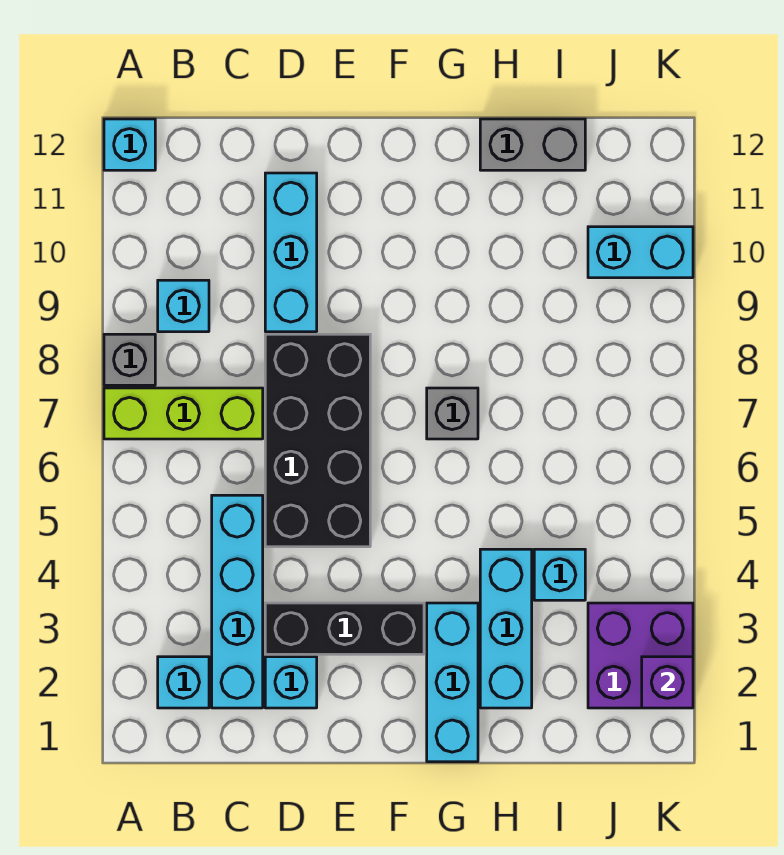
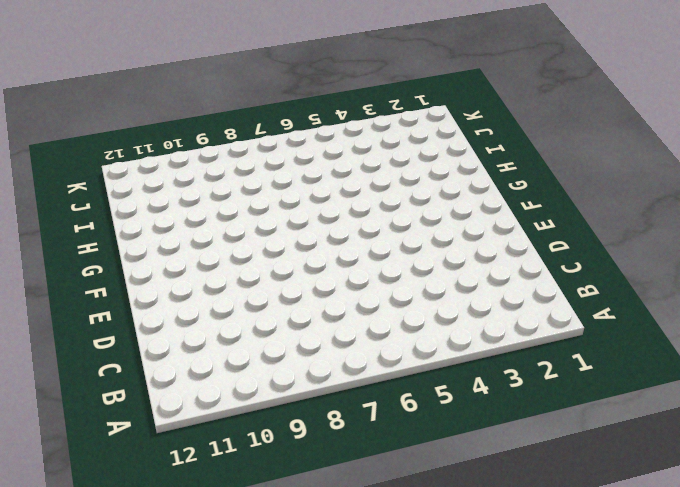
none -> lime 1x3 brick [104,388,263,439]
none -> grey 1x1 brick [104,334,155,385]
none -> cyan 1x1 brick [104,119,155,170]

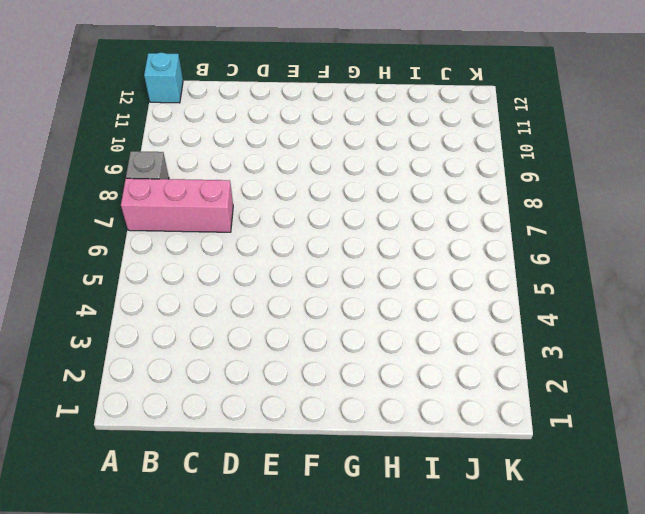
pink 1x3 brick [121,178,233,232] -> lime 1x3 brick [104,388,263,439]
none -> cyan 1x1 brick [158,657,209,708]
none -> cyan 1x1 brick [158,280,209,332]
none -> cyan 1x4 brick [212,495,263,708]

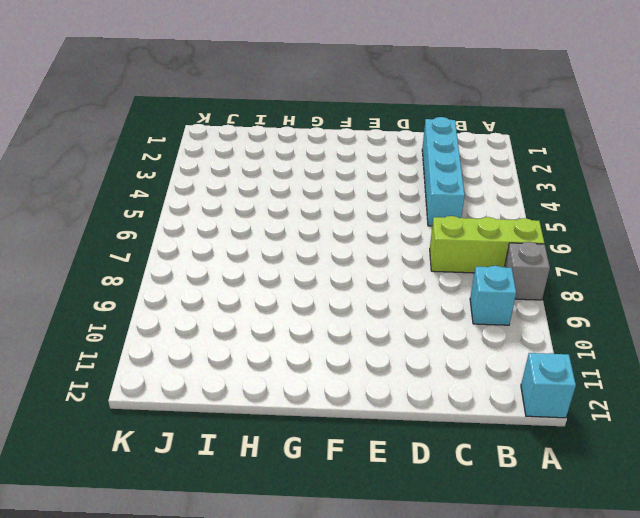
none -> cyan 1x1 brick [158,657,209,708]
none -> cyan 1x1 brick [265,657,317,708]
none -> black 1x3 brick [265,603,424,654]

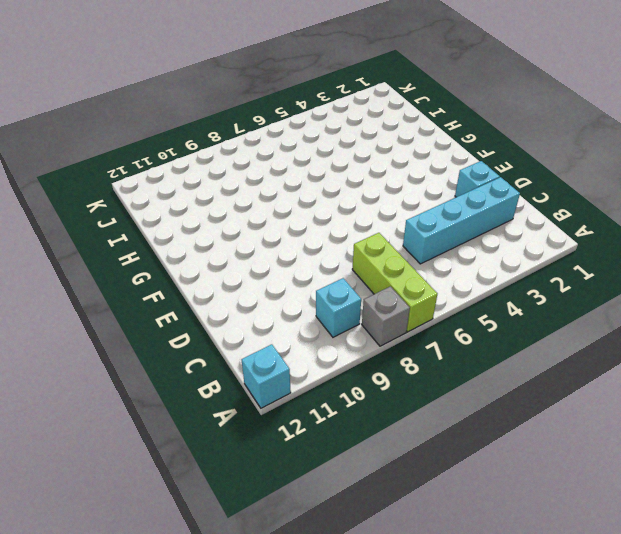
none -> cyan 1x1 brick [158,657,209,708]
none -> black 1x3 brick [265,603,424,654]
none -> black 2x4 brick [265,334,370,547]

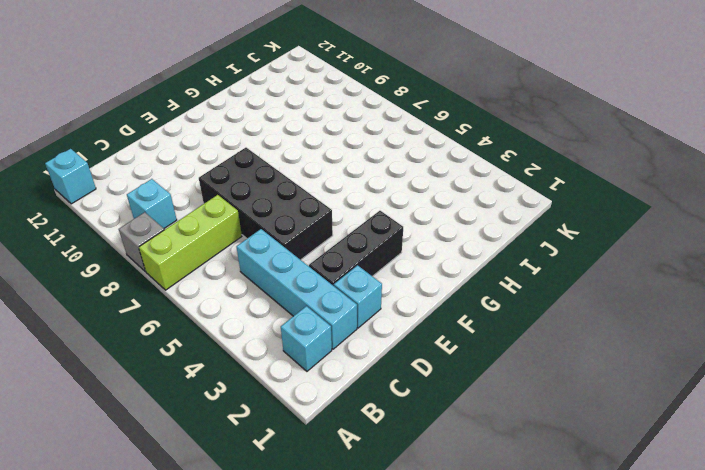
none -> cyan 1x3 brick [265,173,317,332]
none -> cyan 1x3 brick [427,603,478,762]
none -> grey 1x1 brick [427,388,478,439]

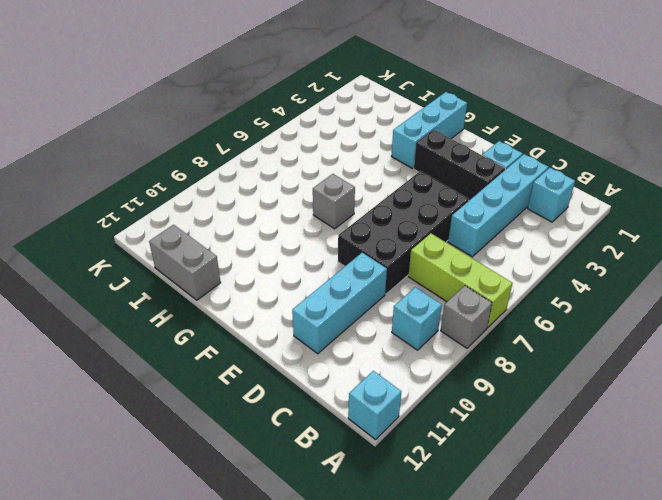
none -> cyan 1x3 brick [480,549,532,708]
none -> cyan 1x1 brick [534,549,585,600]
none -> purple 2x2 brick [588,603,693,708]

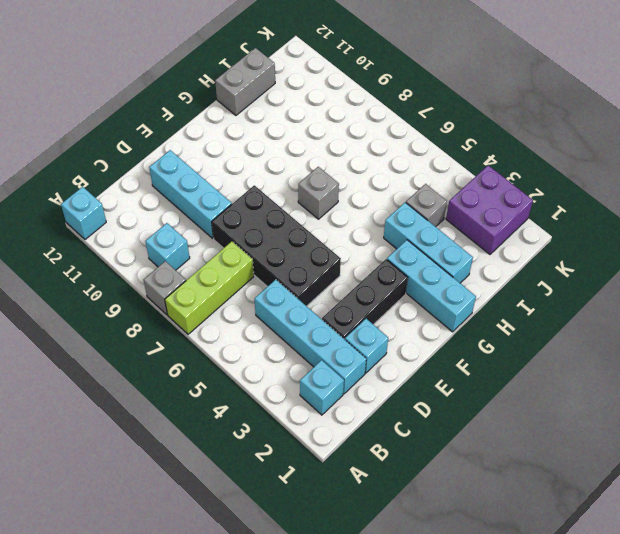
grey 1x1 brick [406,184,447,227] -> cyan 1x1 brick [534,549,585,600]
none -> cyan 1x2 brick [588,227,693,278]
none -> purple 1x1 brick [642,657,693,708]

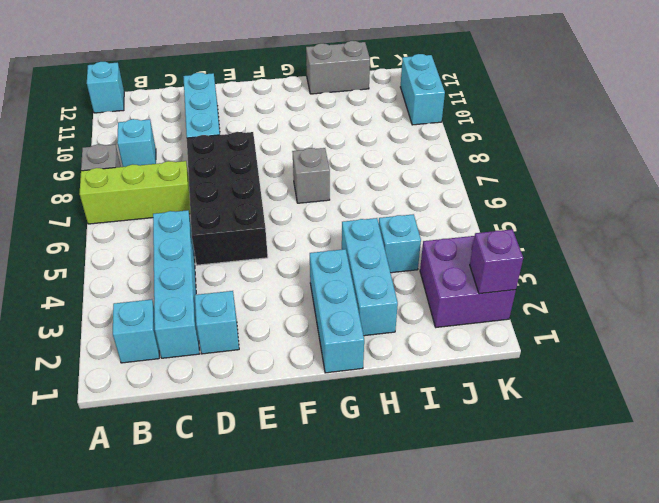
cyan 1x2 brick [401,54,445,125] -> cyan 1x2 brick turned to [588,227,693,278]
none -> black 1x3 brick [265,603,424,654]

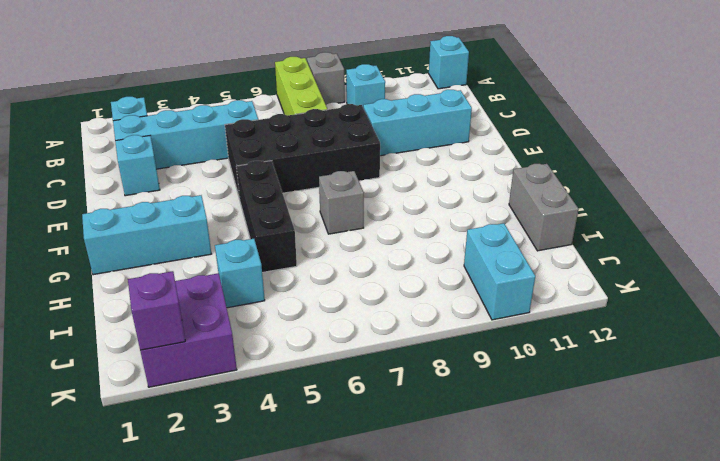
black 1x3 brick [236,161,297,273] -> black 1x3 brick moved to [265,603,424,654]
none -> cyan 1x3 brick [480,549,532,708]

